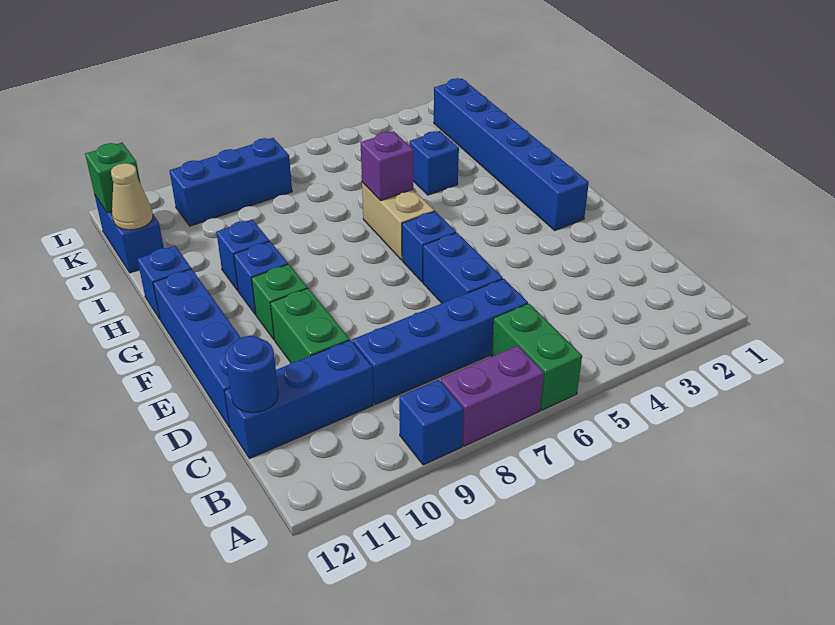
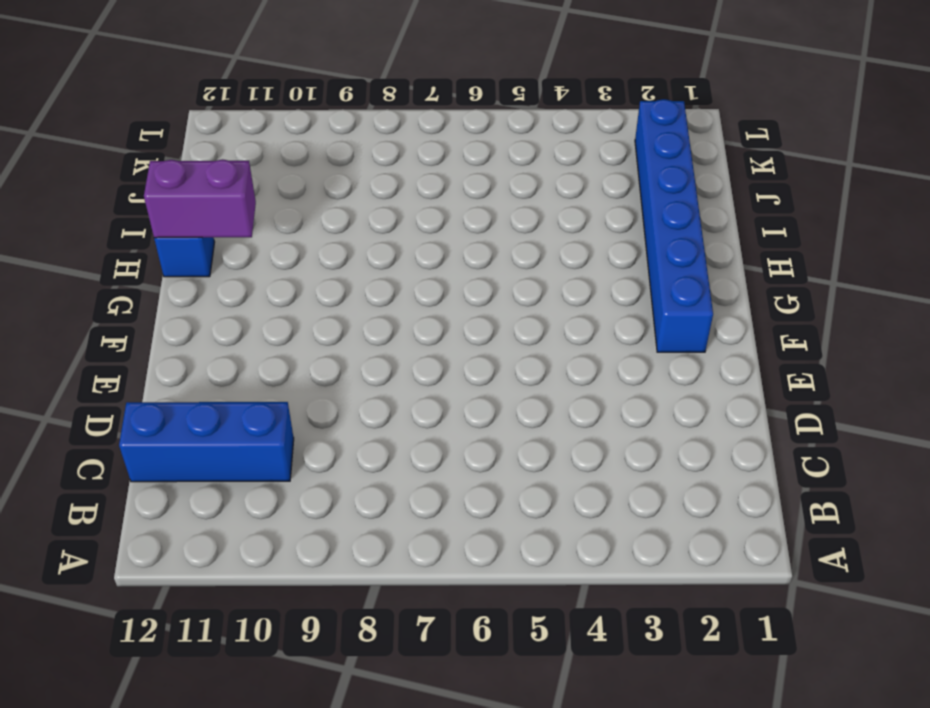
purple 1x2 brick [144,160,256,238] -> purple 1x2 brick moved to [441,346,544,446]
none -> green 1x2 brick [491,304,582,410]
none -> blue 1x1 brick [399,380,464,465]
none -> blue 1x4 brick [352,279,528,405]

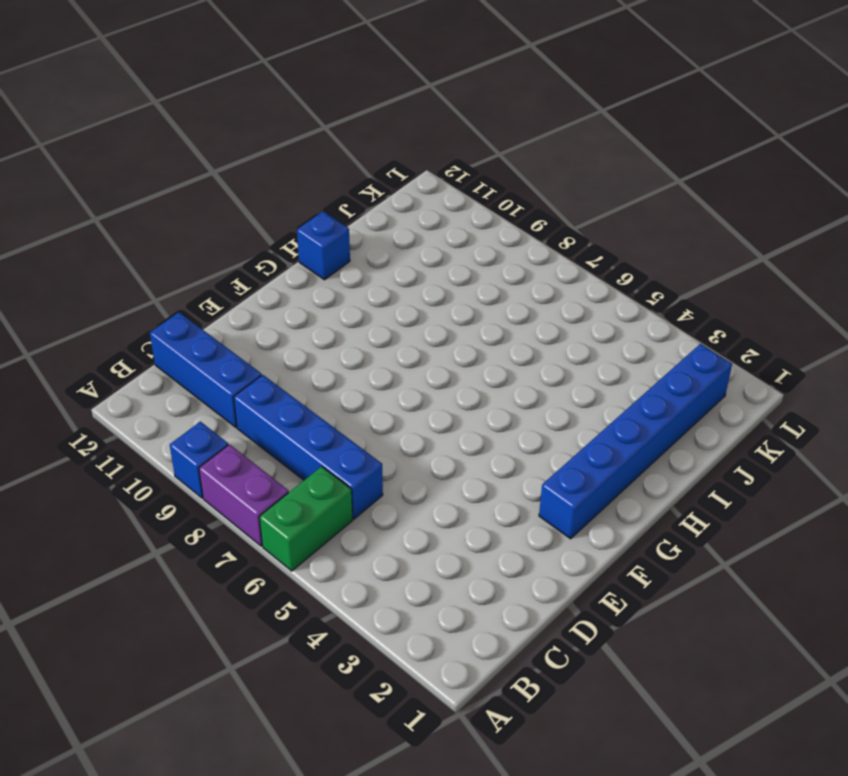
none -> blue 1x2 brick [423,233,503,303]
none -> green 1x2 brick [270,288,349,363]
none -> blue 1x4 brick [153,269,241,428]

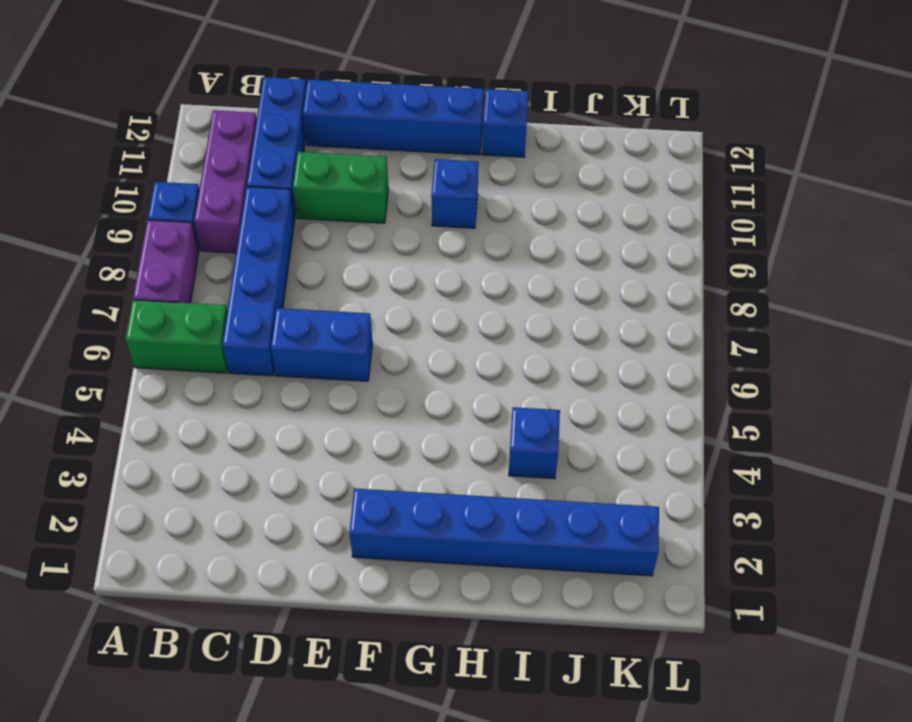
purple 1x3 brick [194,110,257,253] -> none
none -> blue 1x1 brick [402,211,456,282]
none -> green 1x1 brick [252,264,307,339]
none -> tan 1x2 brick [362,182,434,260]

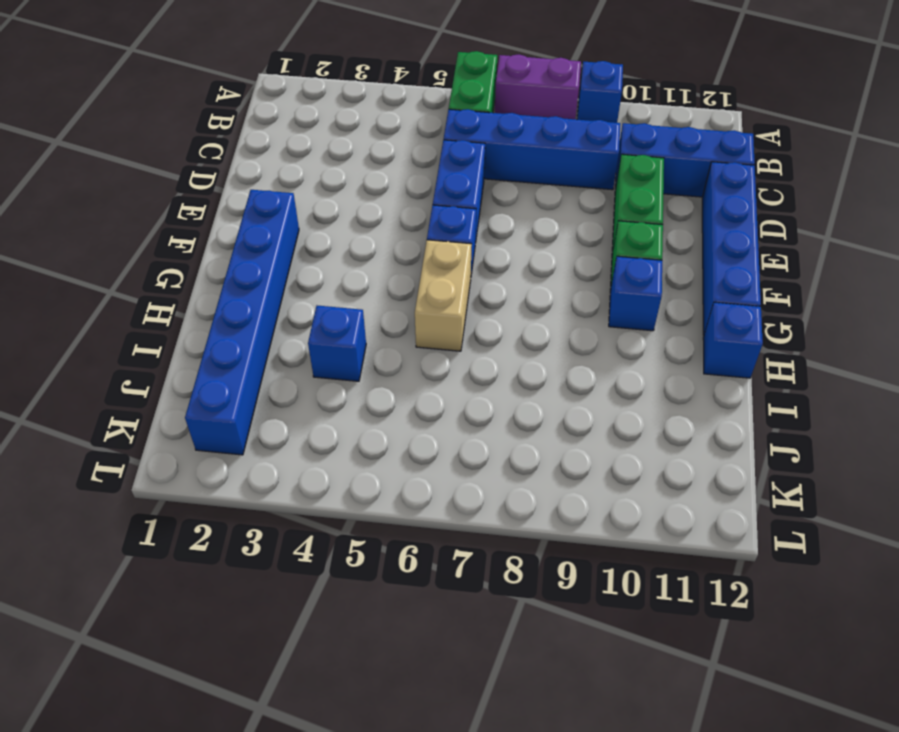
none -> blue 1x1 brick [216,219,269,291]
none -> blue 1x2 brick [94,194,164,273]
none -> blue 1x3 brick [169,138,292,226]

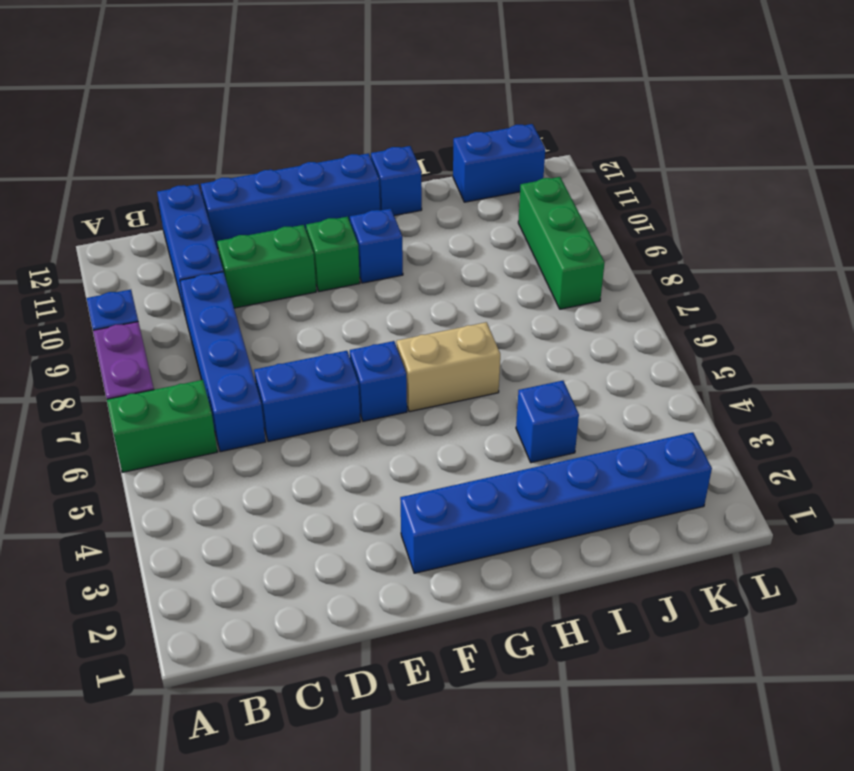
green 1x3 brick [518,177,605,309] -> blue 1x3 brick [169,138,292,226]
none -> blue 1x1 brick [216,219,269,291]
none -> blue 1x1 round brick [225,336,278,413]
none -> purple 1x1 brick [361,131,413,201]

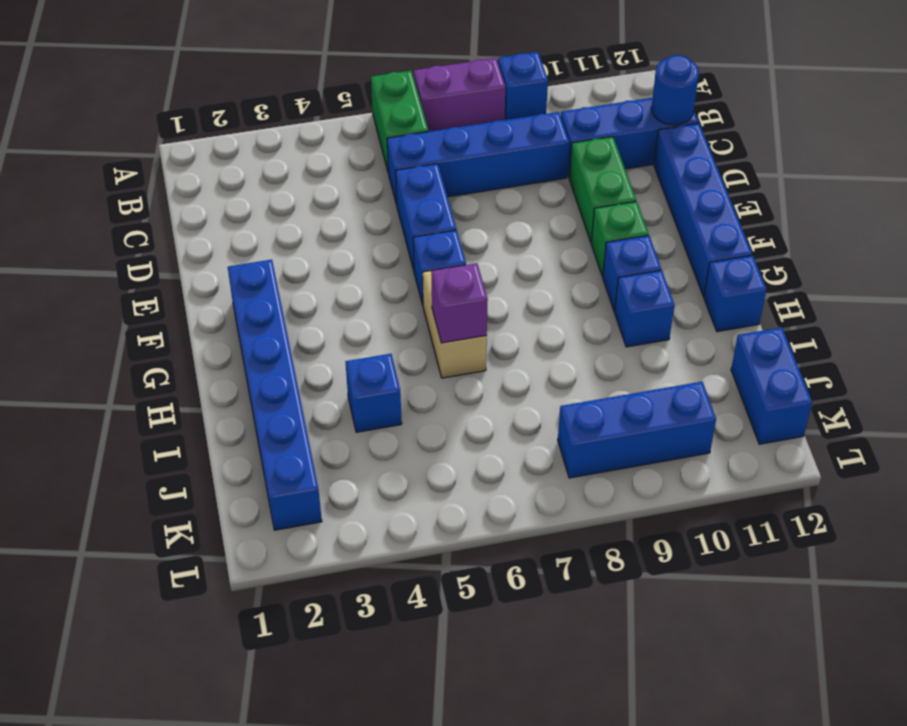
none -> tan 1x1 cone [111,163,153,230]
none -> green 1x1 brick [85,143,141,213]

